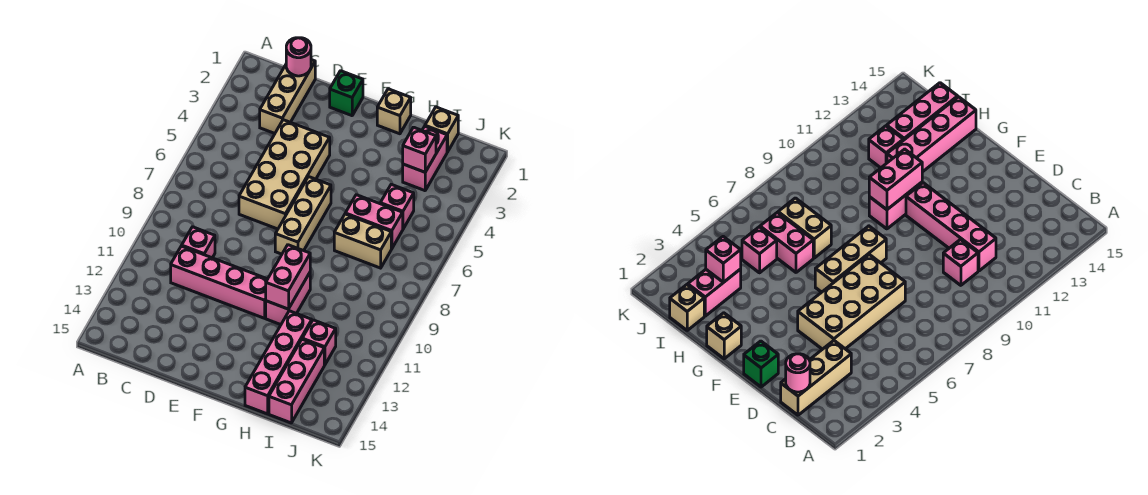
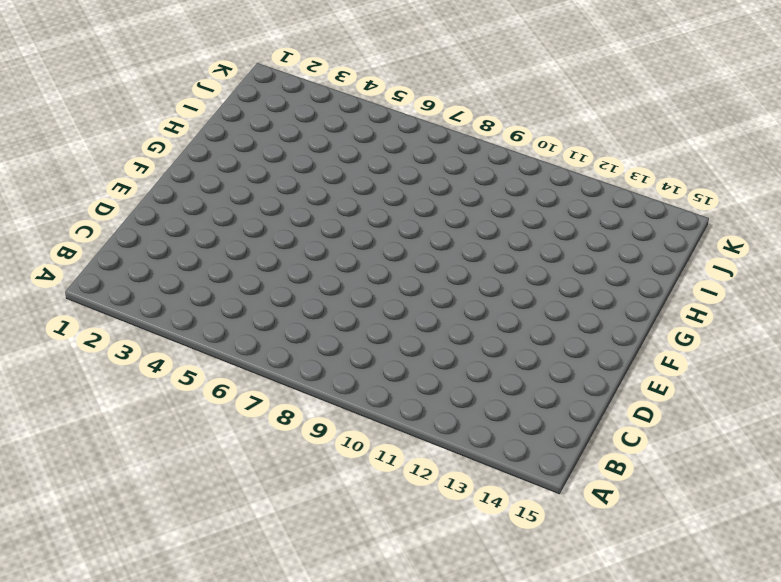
none -> tan 1x3 brick [260,60,315,133]
none -> pink 1x1 brick [182,227,215,258]
none -> pink 1x4 brick [171,246,267,318]

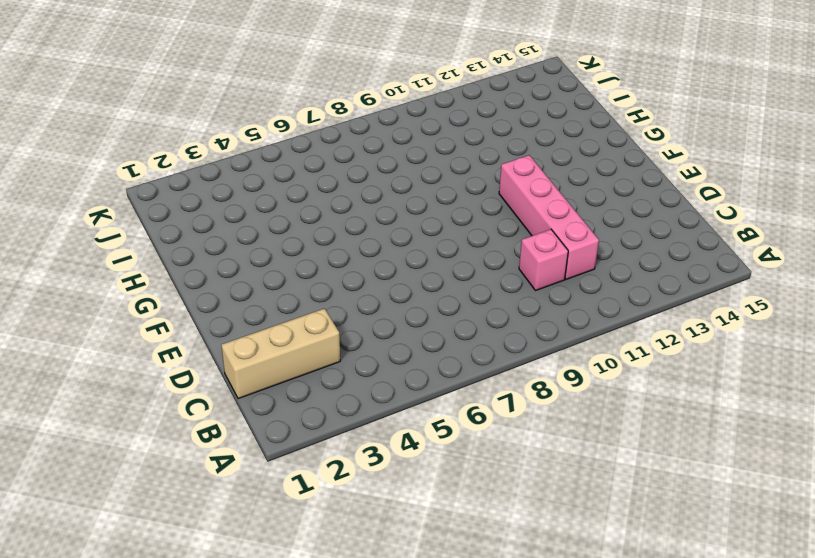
none -> tan 2x4 brick [239,120,330,229]
none -> green 1x1 brick [330,71,363,116]
none -> tan 1x3 brick [275,177,331,254]

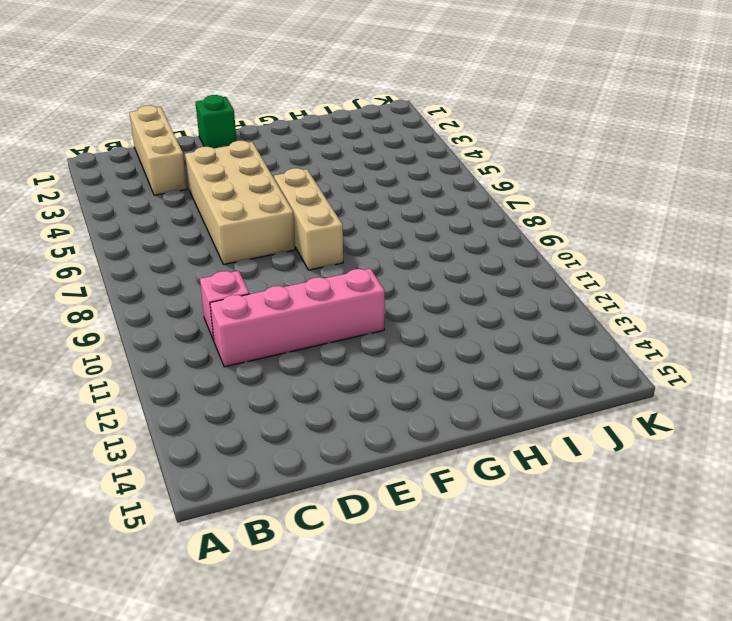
none -> tan 1x1 brick [377,89,411,134]
none -> pink 1x2 brick [266,273,310,325]
none -> pink 1x2 brick [345,195,403,249]

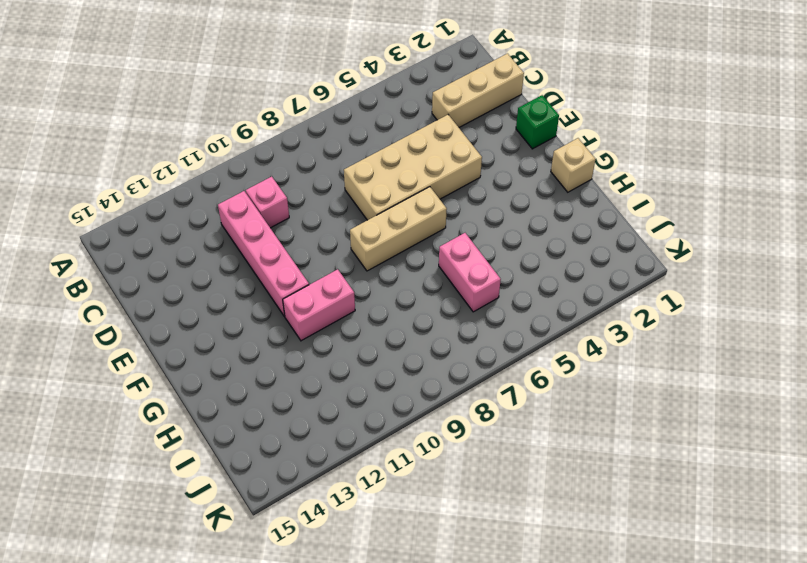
none -> tan 1x2 brick [334,214,391,268]
none -> pink 1x4 brick [245,311,312,414]
none -> tan 1x1 brick [425,107,458,152]

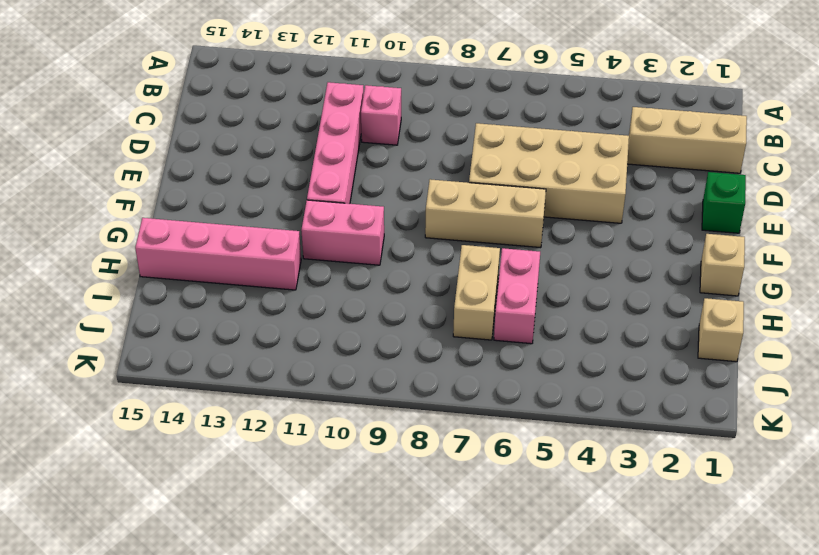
none -> pink 1x2 brick [403,126,447,191]
none -> pink 1x1 brick [380,184,414,229]
none -> pink 1x1 brick [302,320,336,365]

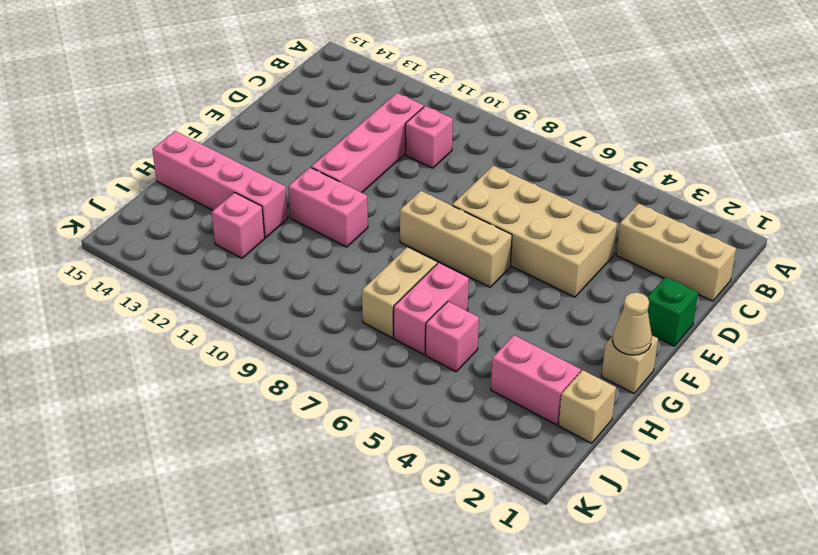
tan 1x1 cone [613,292,652,355] -> none
none -> pink 1x3 brick [269,339,324,423]
none -> pink 1x1 round brick [286,38,311,76]
none -> pink 1x2 brick [266,245,310,309]

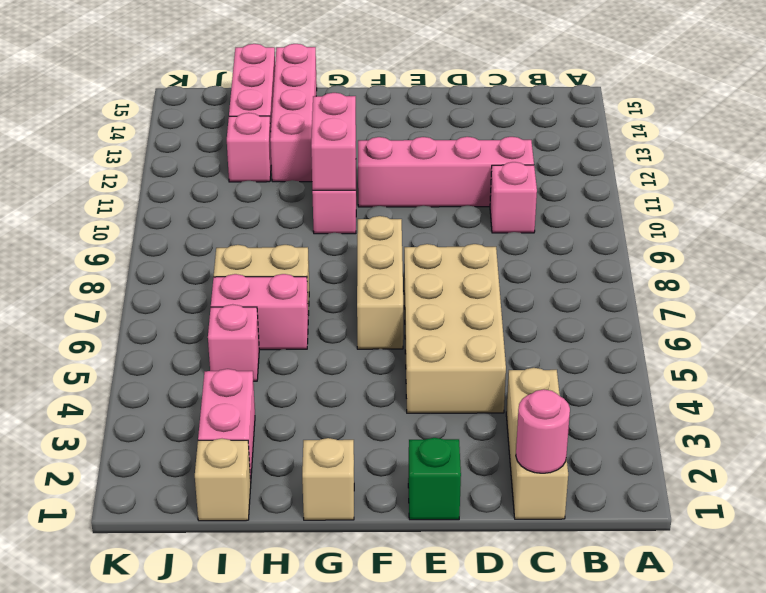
none -> pink 1x1 brick [403,127,436,172]

